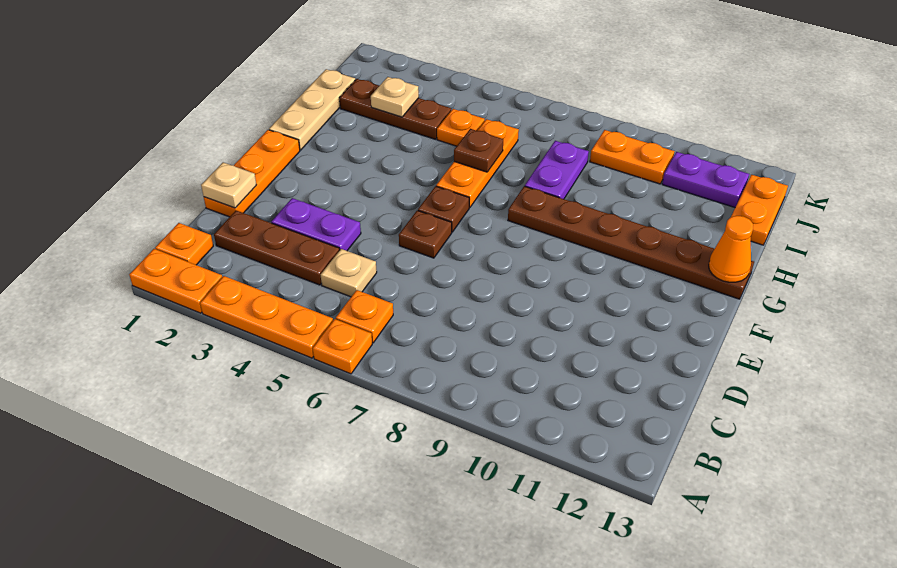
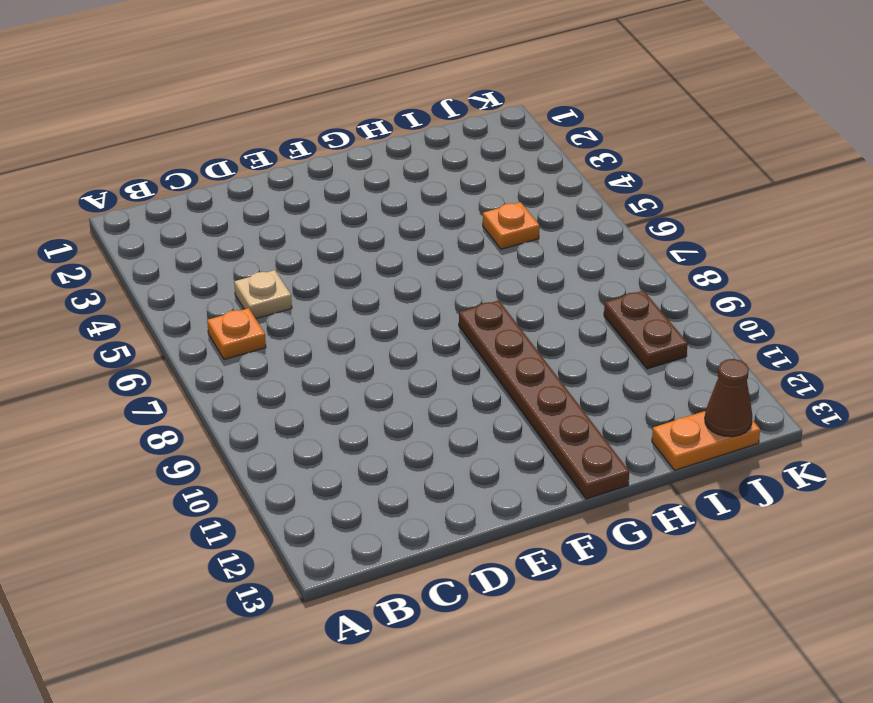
brown 1x2 plate [604,290,688,369] -> orange 1x2 plate [590,130,674,184]
brown 1x1 cone [705,359,752,437] -> none
none -> orange 1x2 plate [129,249,222,313]
none -> orange 1x3 plate [200,276,333,358]
none -> orange 1x1 plate [313,319,372,374]

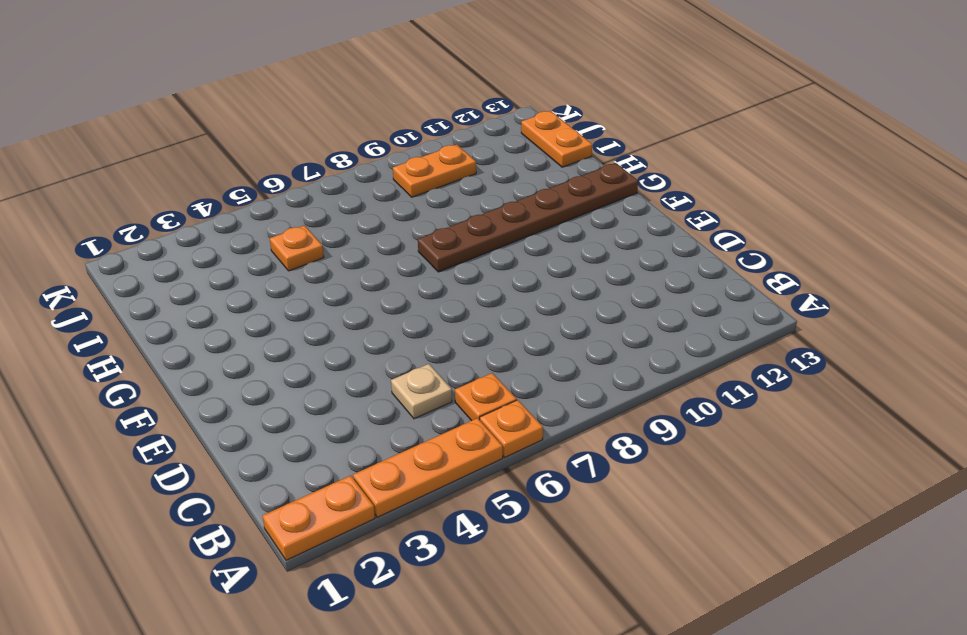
none -> orange 1x1 plate [155,223,213,265]
none -> brown 1x3 plate [214,210,340,285]
none -> orange 1x3 plate [204,130,300,217]

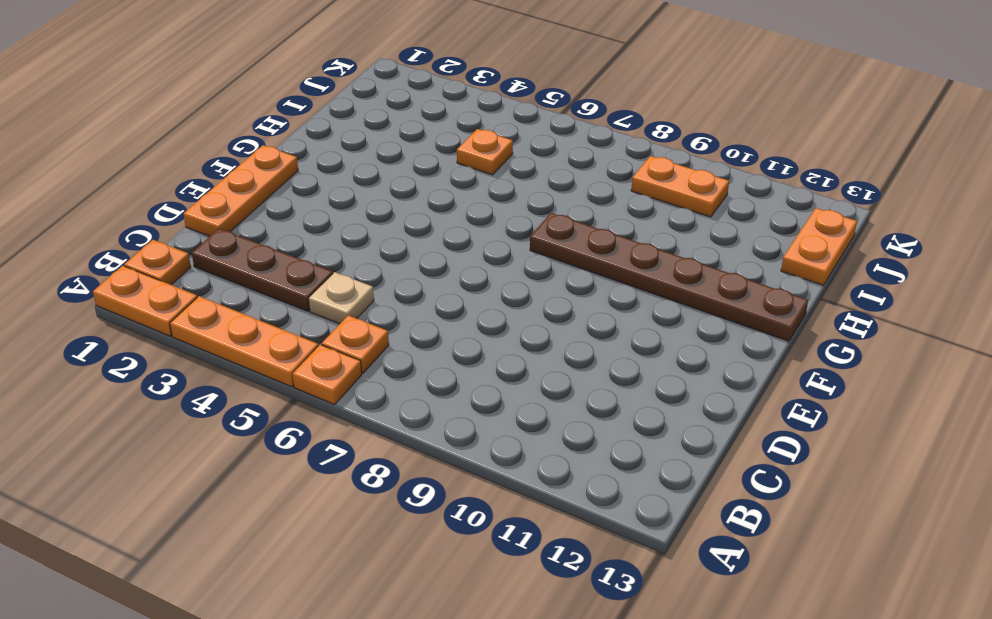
none -> purple 1x2 plate [271,198,361,251]
none -> brown 1x1 plate [399,211,452,258]
none -> brown 1x1 plate [418,186,469,232]

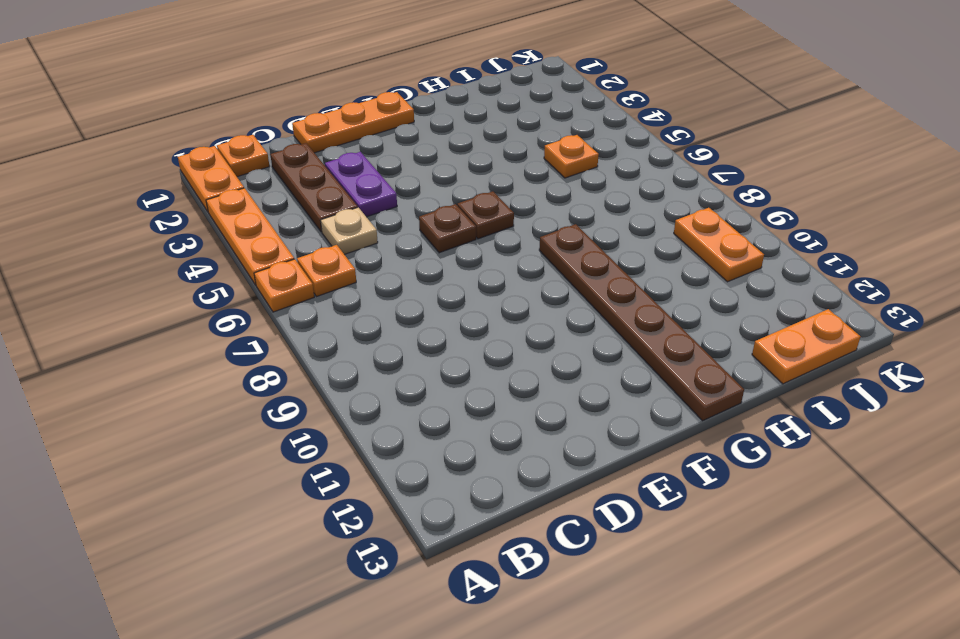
none -> tan 1x3 plate [269,69,355,150]
none -> orange 1x3 plate [436,119,519,208]
none -> purple 1x2 plate [525,141,589,199]

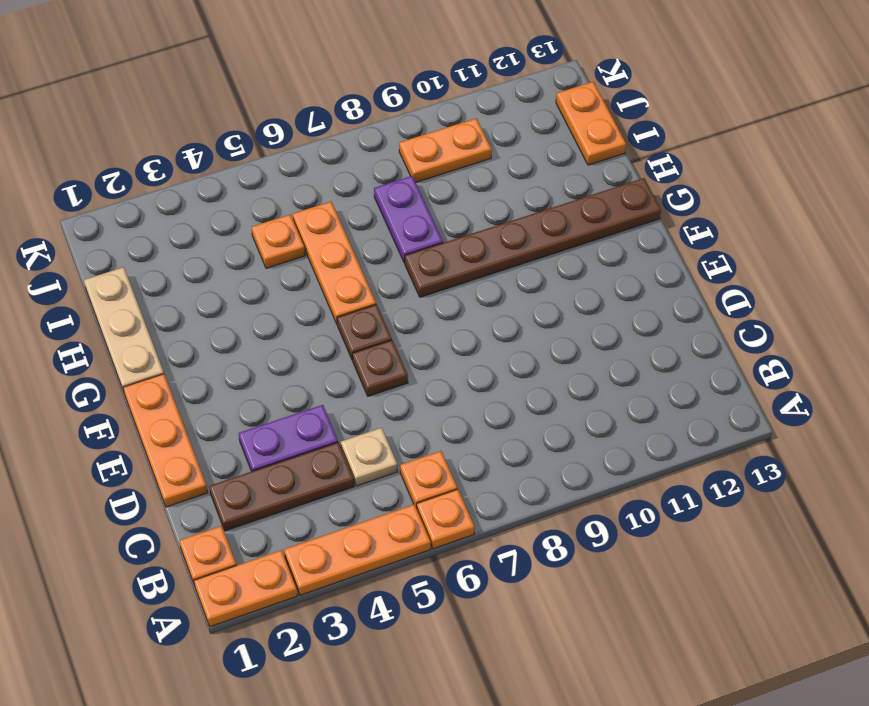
none -> brown 1x3 plate [340,79,451,139]
none -> purple 1x2 plate [662,152,749,207]
none -> tan 1x1 plate [201,162,256,208]

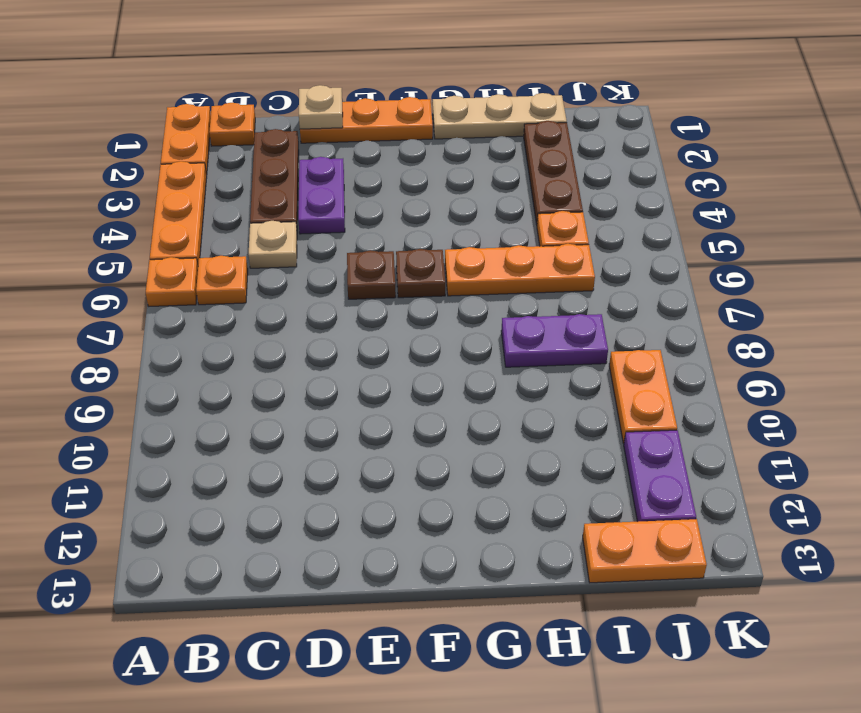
none -> brown 1x6 plate [508,186,754,299]
none -> orange 1x1 cone [709,216,753,282]
none -> brown 1x1 plate [454,129,503,172]

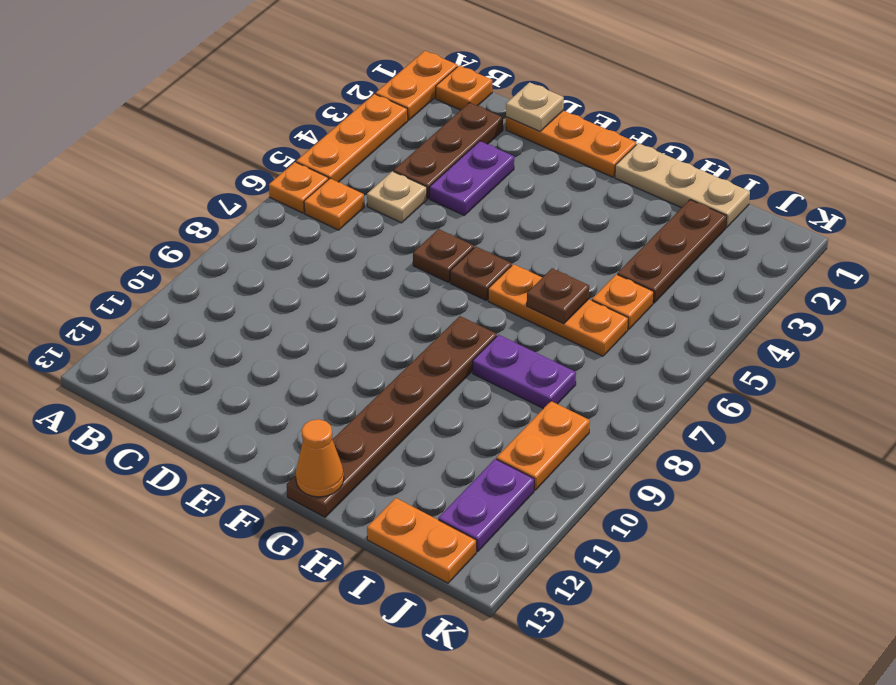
none -> tan 1x1 plate [371,77,419,117]

